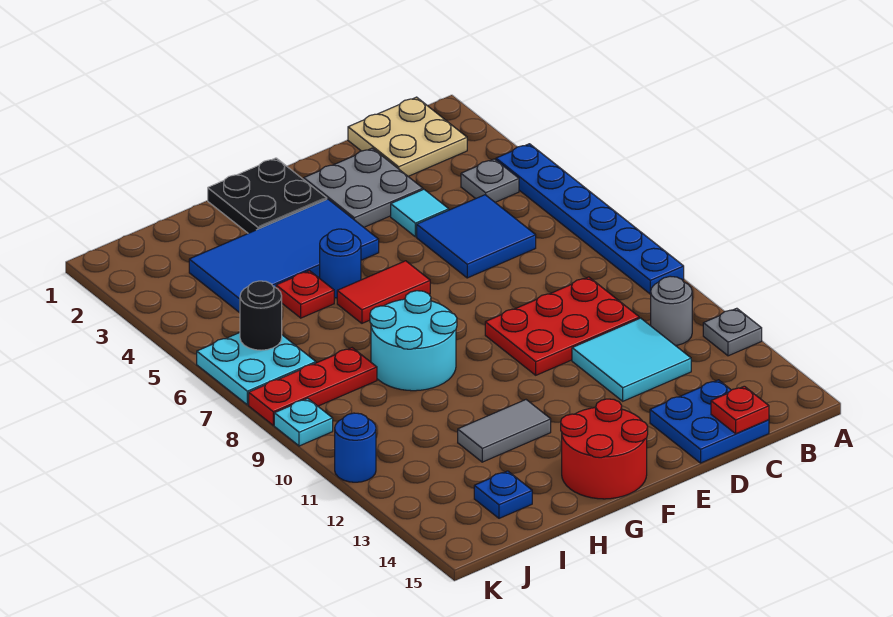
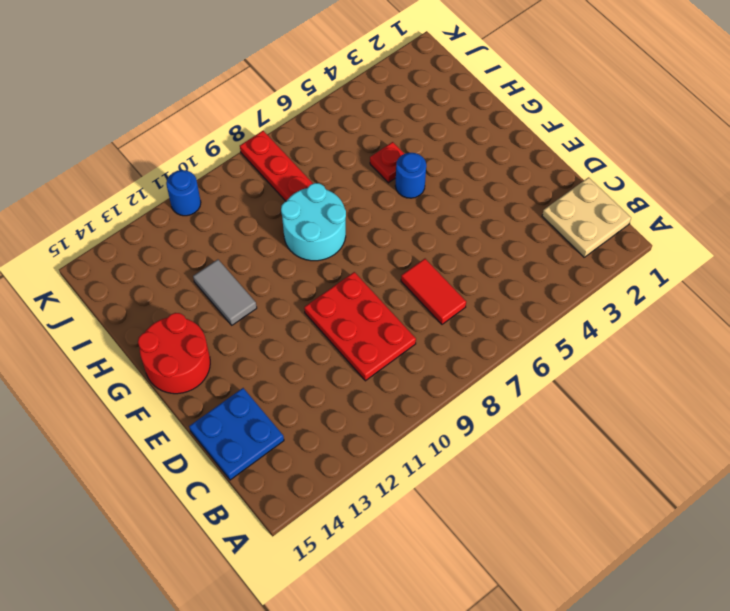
red 1x2 tile [401,259,466,324] -> red 1x2 tile moved to [337,261,430,323]
none -> blue 1x6 plate [496,144,684,294]
none -> grey 1x1 plate [703,308,762,356]
none -> grey 1x1 plate [461,159,519,202]

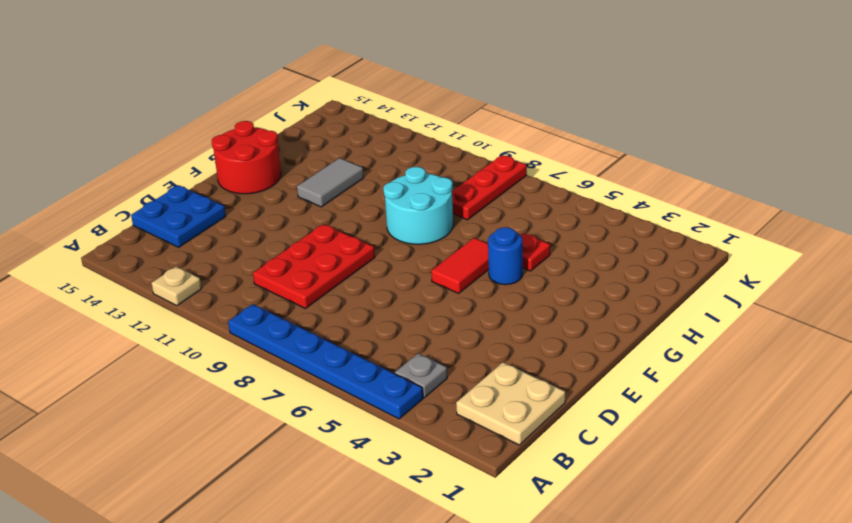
tan 1x1 plate [152,267,201,306] -> grey 1x1 plate [703,308,762,356]
none -> grey 1x1 round brick [651,276,692,345]
none -> blue 2x2 tile [417,195,536,278]
none -> cyan 2x2 tile [572,318,691,401]

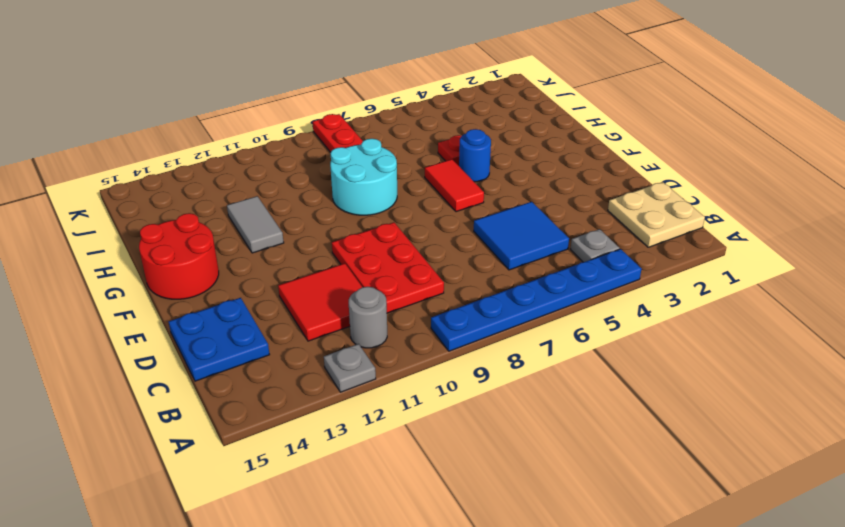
red 2x2 tile [278,263,362,341] -> cyan 2x2 tile [572,318,691,401]
none -> grey 2x2 plate [304,148,423,227]
none -> cyan 1x1 tile [391,189,449,237]
none -> black 2x2 plate [208,158,327,233]

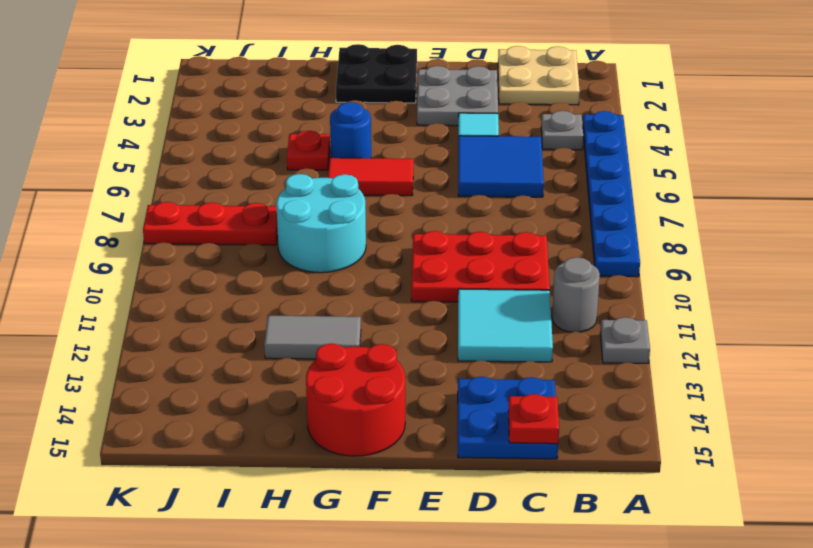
none -> blue 2x4 tile [189,199,379,313]
none -> blue 1x1 plate [474,471,532,518]
none -> cyan 2x2 plate [197,333,316,405]

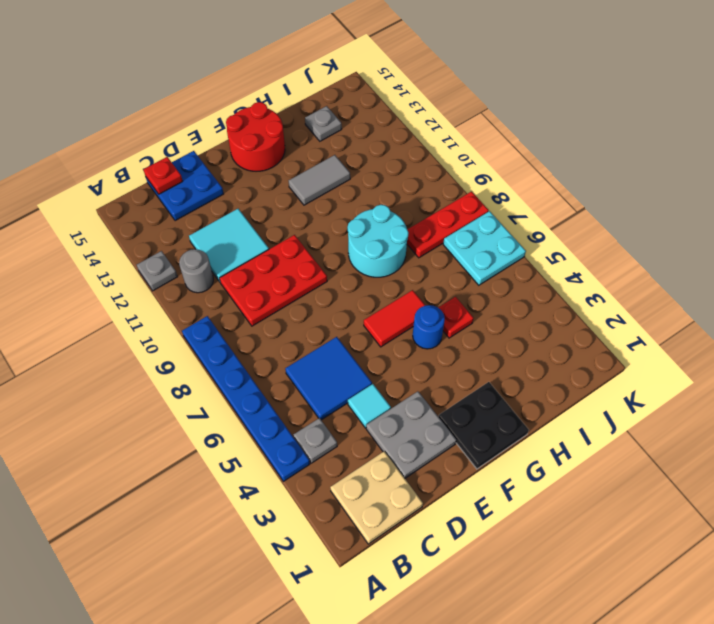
grey 1x1 plate [305,106,342,141] -> blue 1x1 plate [474,471,532,518]
none -> blue 2x4 tile [189,199,379,313]
none -> cyan 1x1 plate [274,399,333,446]
none -> blue 1x1 round brick [335,413,376,482]

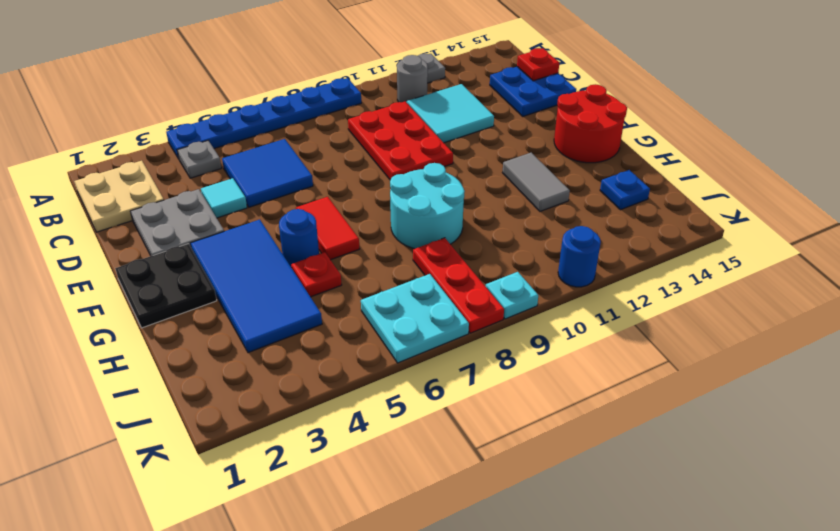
none -> black 1x1 round brick [240,281,282,350]

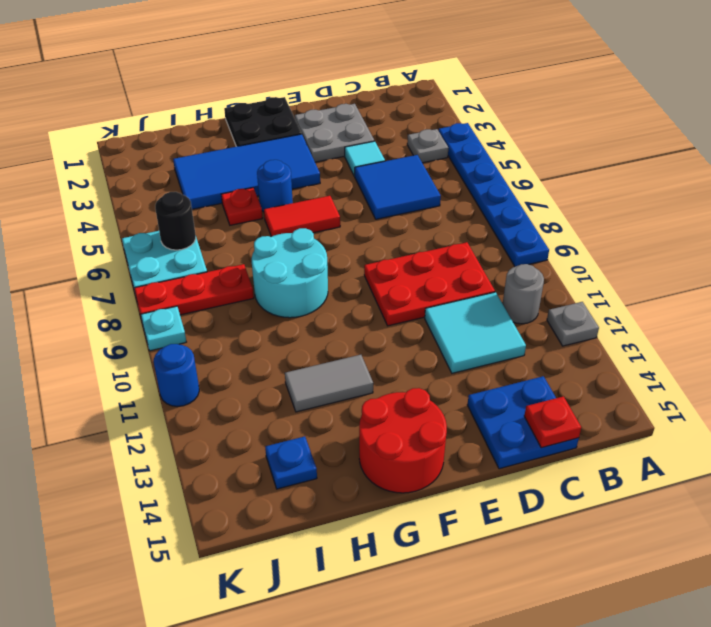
none -> tan 2x2 plate [348,97,467,177]

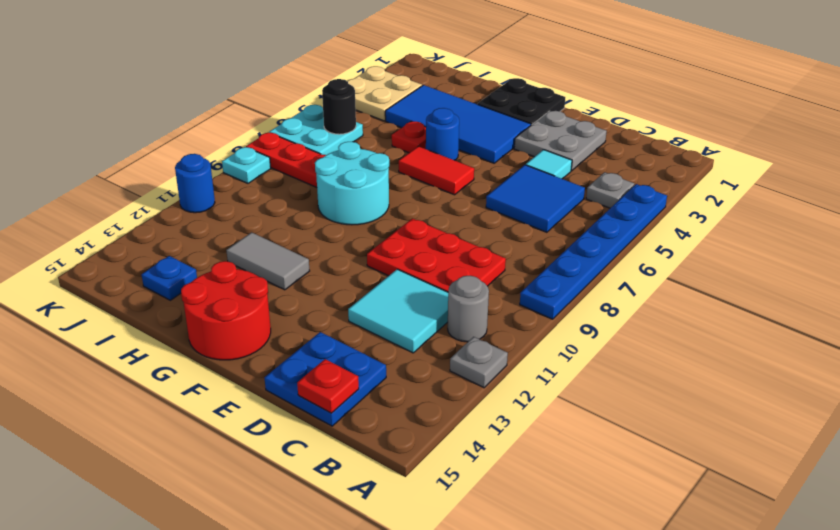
tan 2x2 plate [347,66,422,121] -> tan 2x2 plate moved to [348,97,467,177]

